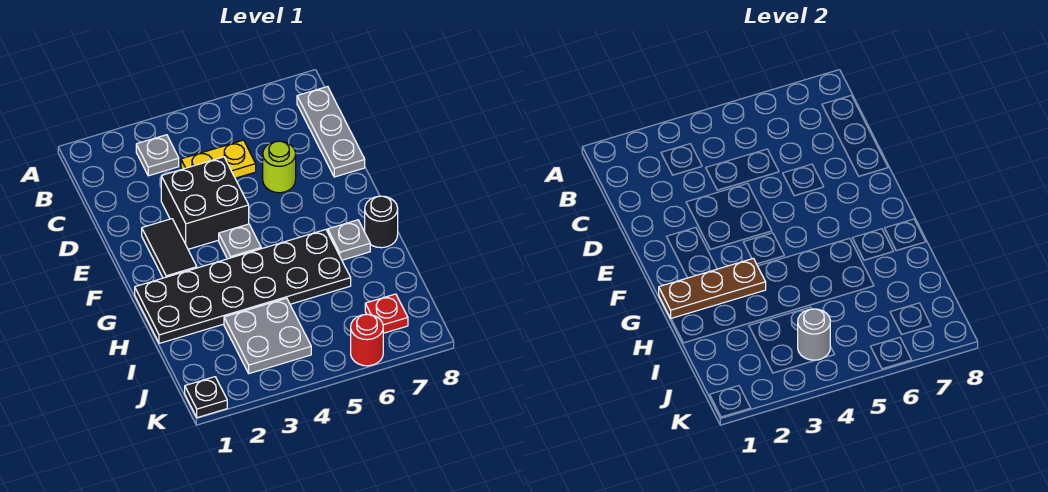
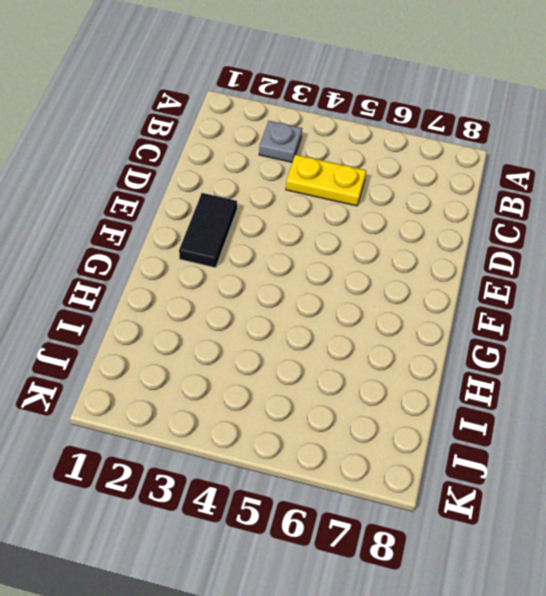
none -> grey 1x3 plate [297,87,365,177]
none -> black 2x2 brick [161,157,249,249]
none -> lime 1x1 round brick [263,141,296,193]

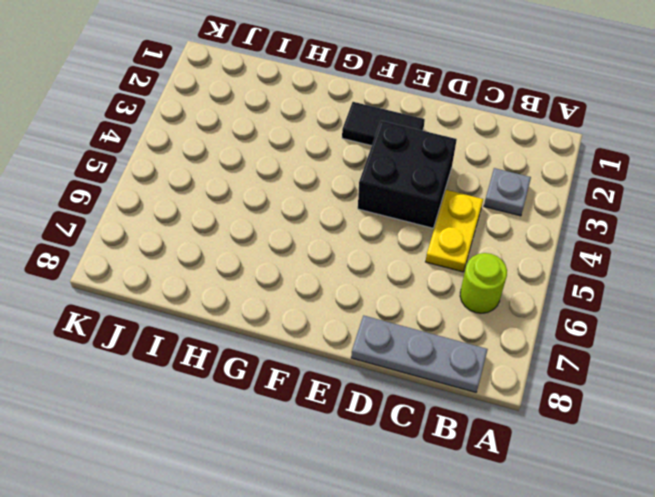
lime 1x1 round brick [460,253,507,313] -> lime 1x1 round brick moved to [263,141,296,193]
none -> grey 1x1 plate [219,224,261,259]
none -> black 2x6 plate [135,230,351,343]
none -> grey 1x1 plate [328,220,370,260]

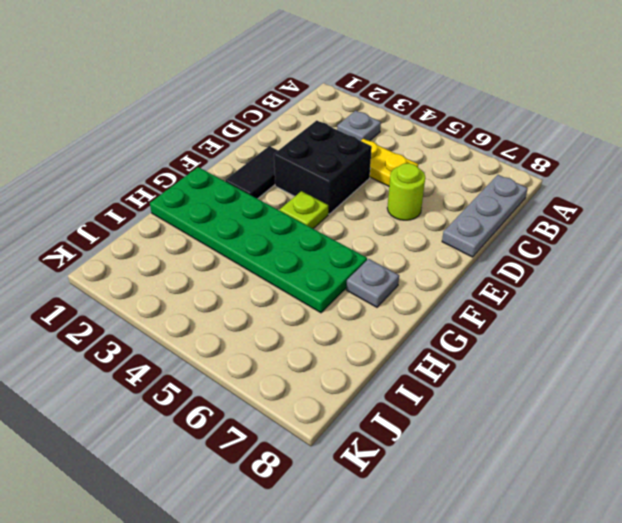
lime 1x1 plate [280,191,328,229] -> grey 1x1 plate [219,224,261,259]
green 2x6 plate [150,167,367,313] -> black 2x6 plate [135,230,351,343]
none -> black 1x1 round brick [365,196,398,248]
none -> grey 2x2 plate [224,298,311,373]
none -> red 1x1 plate [365,294,408,333]

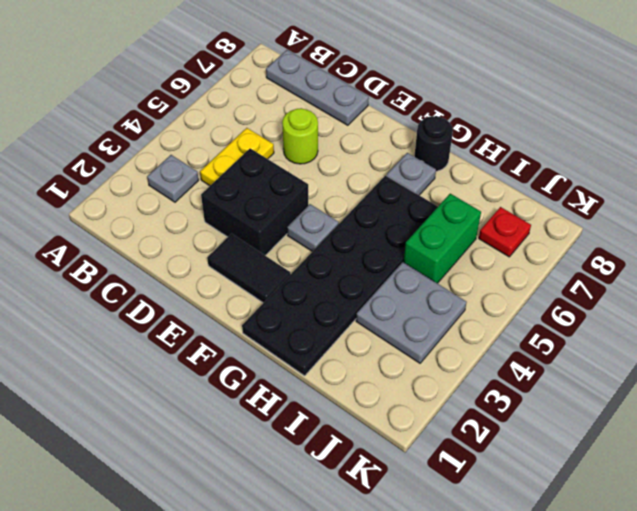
green 1x2 brick [404,194,481,283] -> none
none -> black 1x1 plate [185,377,227,418]
none -> red 1x1 round brick [351,314,383,366]
none -> brown 1x3 plate [659,258,766,318]

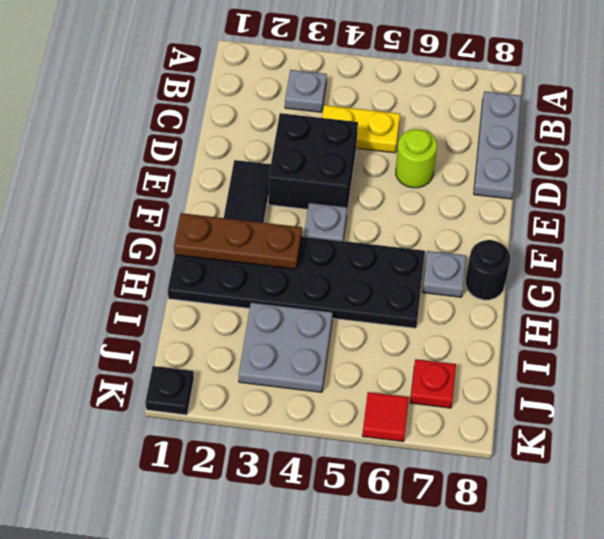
red 1x1 tile [362,392,409,442] -> red 1x1 round brick [351,314,383,366]
none -> grey 1x1 round brick [798,309,830,360]

